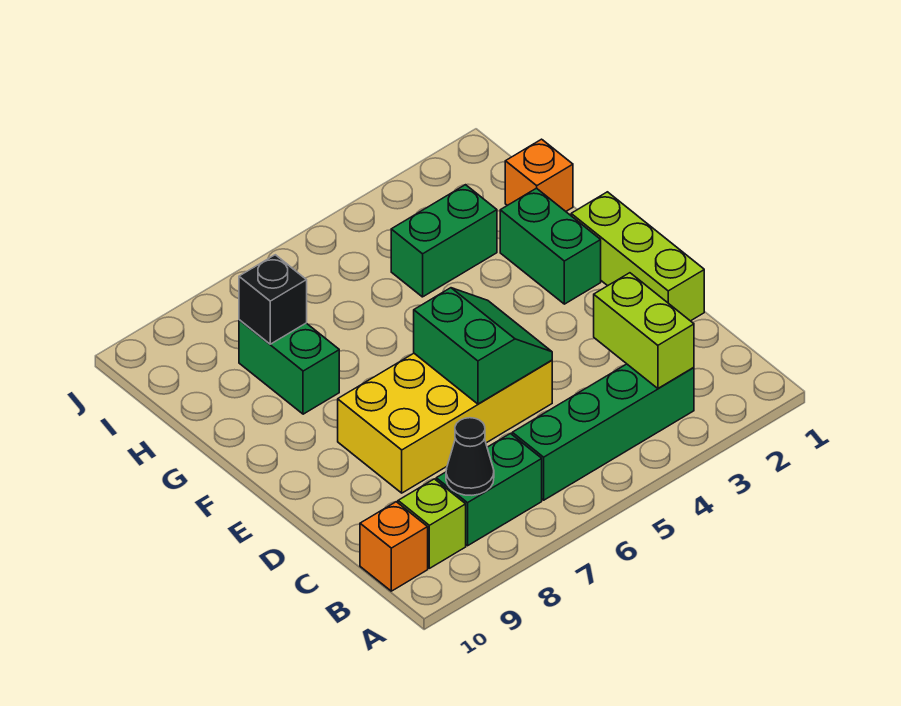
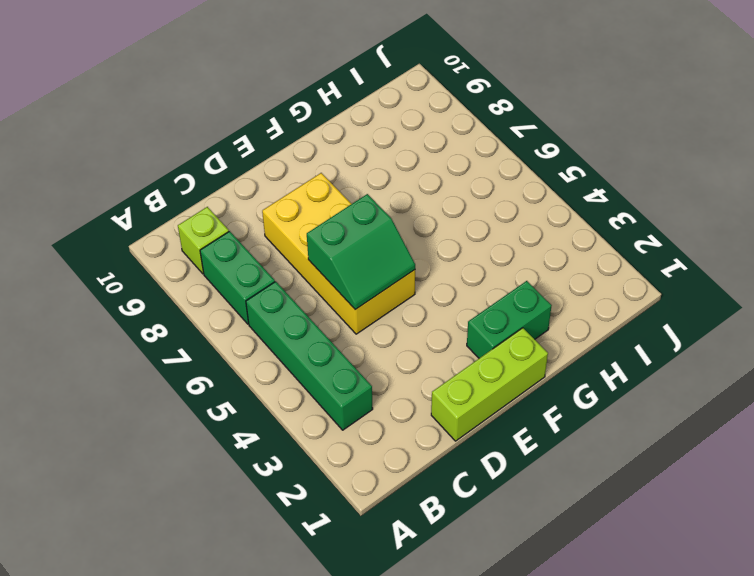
none -> orange 1x1 brick [360,502,428,591]
none -> green 1x2 brick [239,320,339,414]
none -> orange 1x1 brick [505,139,573,211]

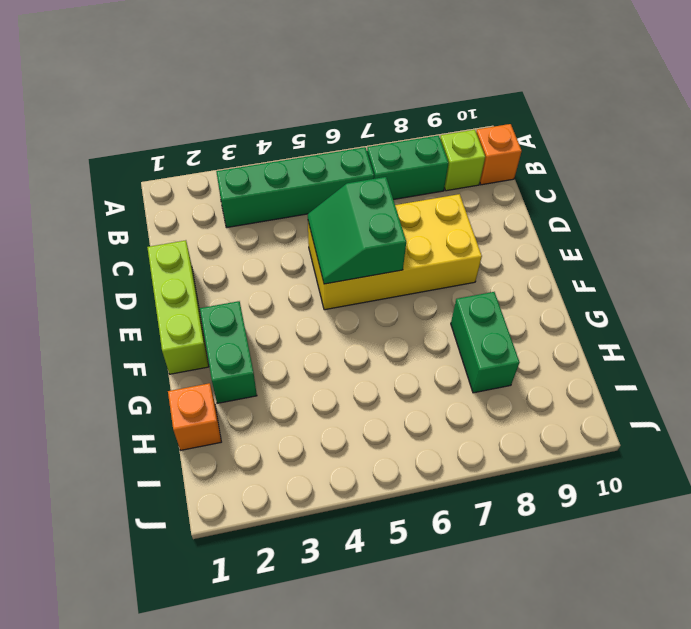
none -> green 1x2 brick [391,185,497,297]
none -> lime 1x2 brick [594,273,694,388]
none -> black 1x1 cone [446,418,494,495]

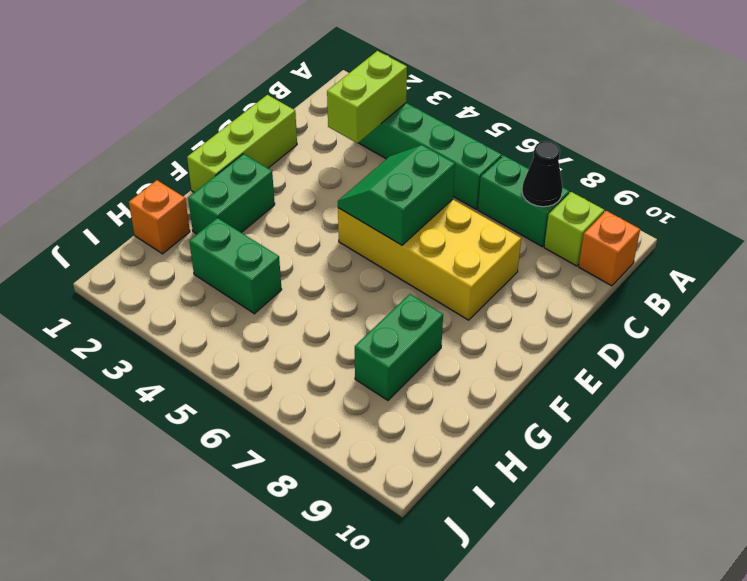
none -> black 1x1 brick [239,255,307,344]

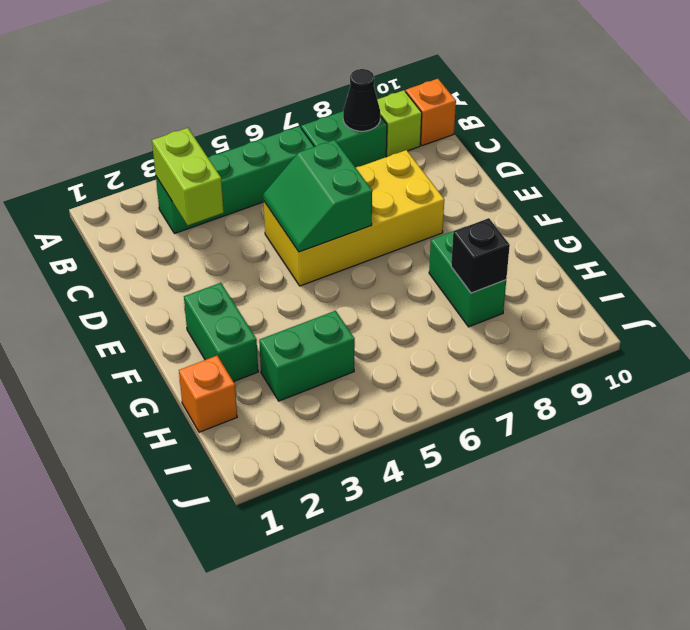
none -> lime 1x3 brick [571,192,704,321]

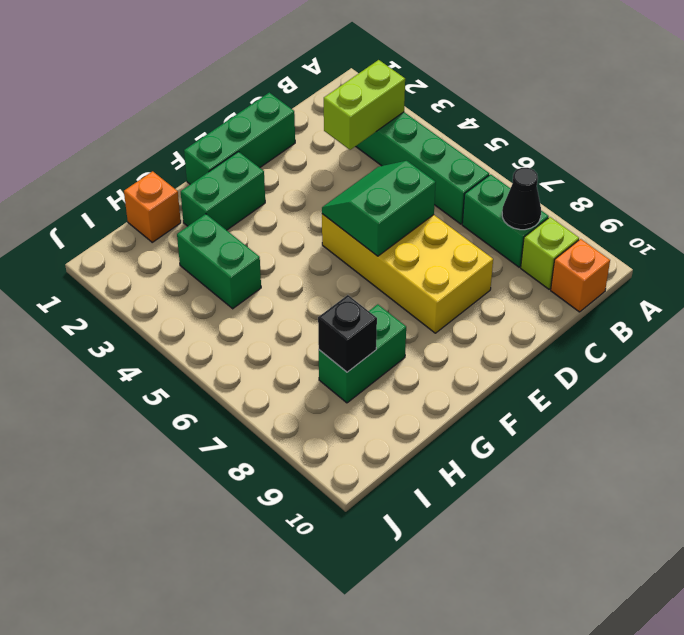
green 1x3 brick [184,93,295,184] -> lime 1x3 brick [571,192,704,321]

